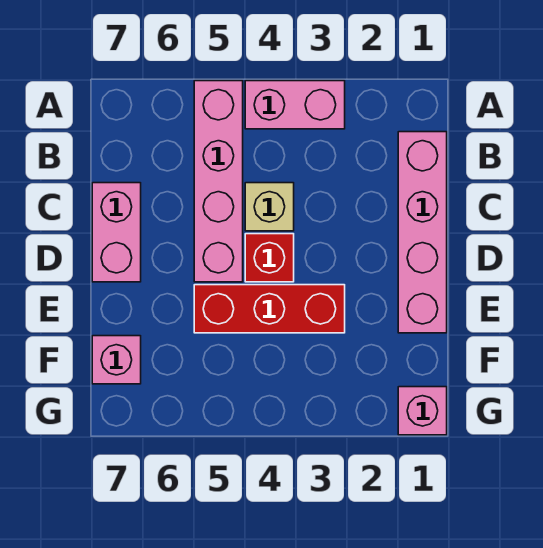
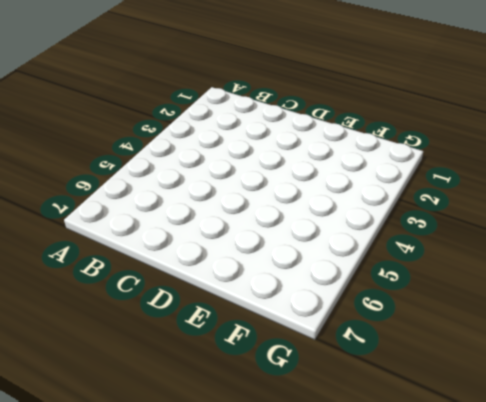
none -> pink 1x2 brick [245,81,345,129]
none -> pink 1x4 brick [194,81,243,282]

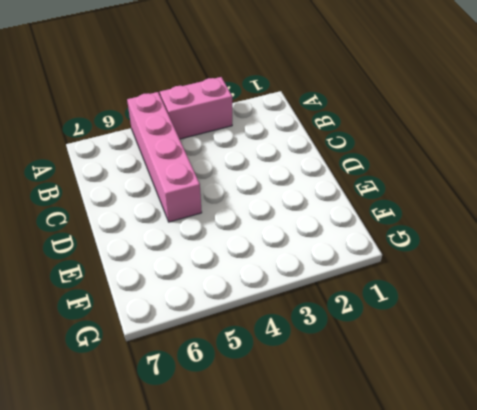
none -> pink 1x4 brick [398,132,447,333]
none -> tan 1x1 brick [245,183,294,231]

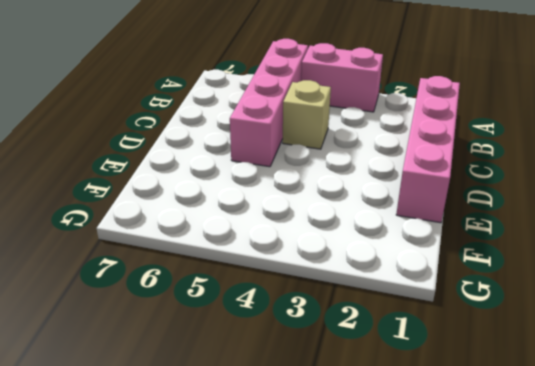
none -> pink 1x2 brick [92,183,141,282]
none -> red 1x1 brick [245,234,294,282]

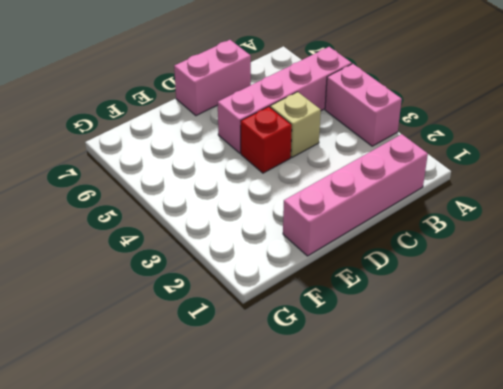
none -> red 1x3 brick [194,285,345,333]
none -> pink 1x1 brick [92,336,141,384]

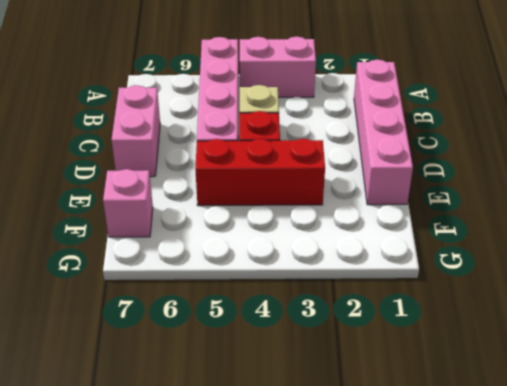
none -> pink 1x1 brick [398,387,447,435]

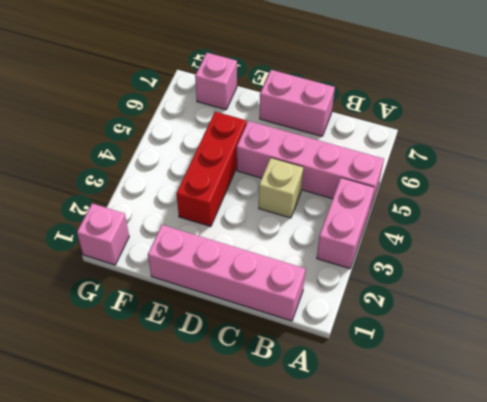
none -> red 1x1 brick [245,234,294,282]

